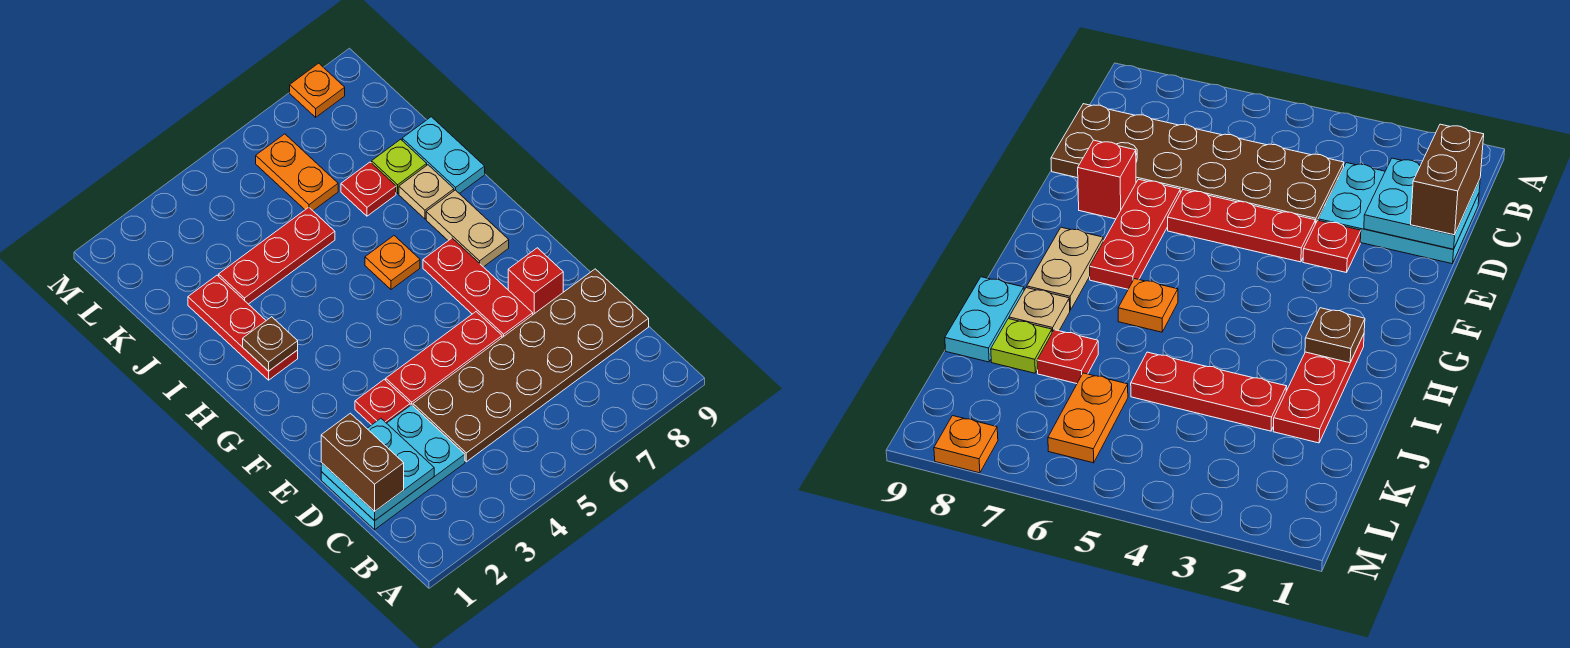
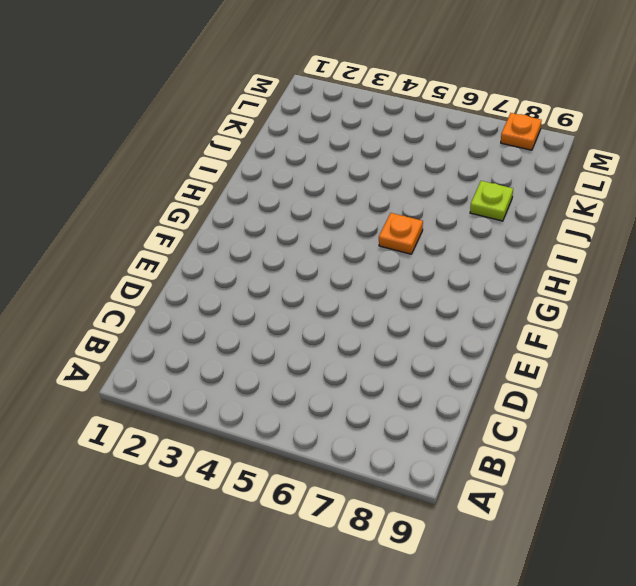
none -> cyan 2x3 plate [321,405,465,530]
none -> brown 2x6 plate [413,269,649,462]
none -> red 1x1 plate [355,379,410,425]

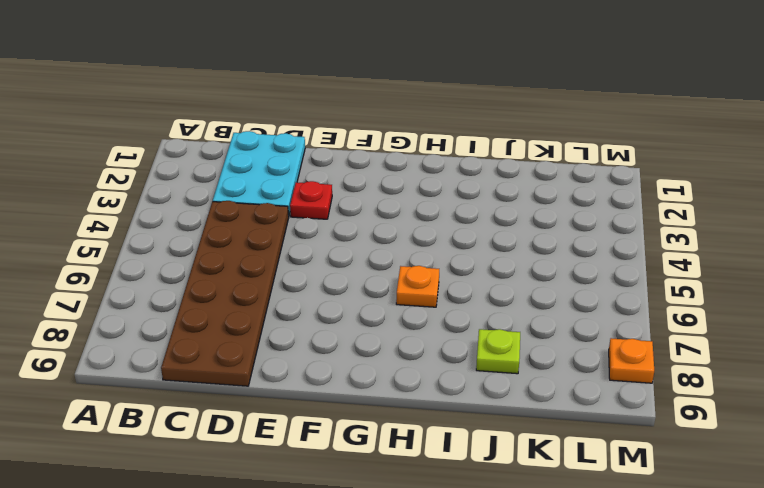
none -> red 1x3 plate [386,312,502,405]
none -> red 1x3 plate [423,238,533,337]
none -> red 1x1 brick [508,248,563,314]

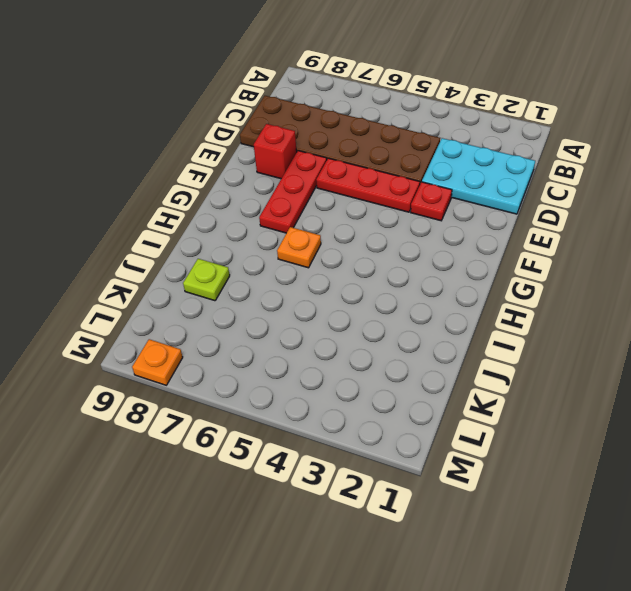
none -> tan 1x2 plate [426,190,509,267]
none -> red 1x3 plate [188,275,298,380]
none -> tan 1x1 plate [399,165,454,219]

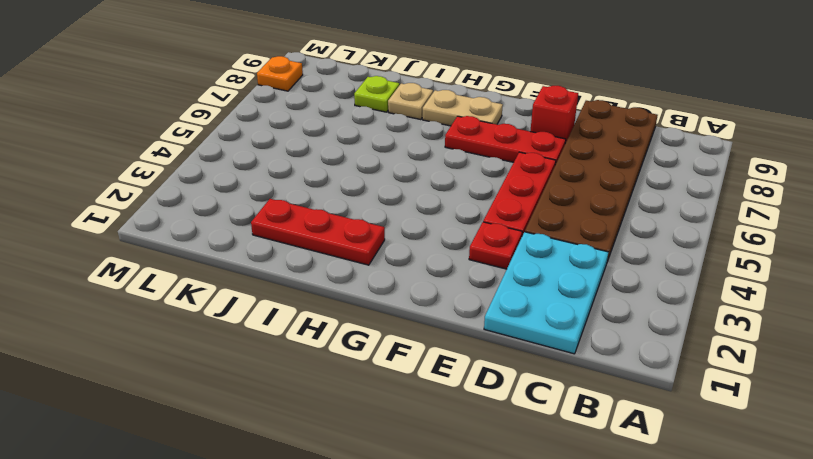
none -> orange 1x1 plate [365,236,420,289]
none -> cyan 1x2 plate [402,117,485,194]
none -> red 1x3 plate [219,207,335,304]

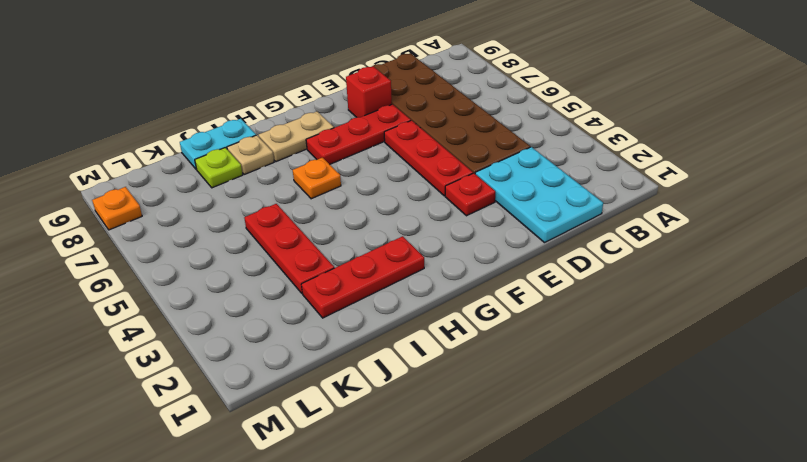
none -> red 1x1 plate [341,162,396,216]
none -> orange 1x2 plate [256,134,338,210]
none -> cyan 2x2 plate [321,418,434,521]

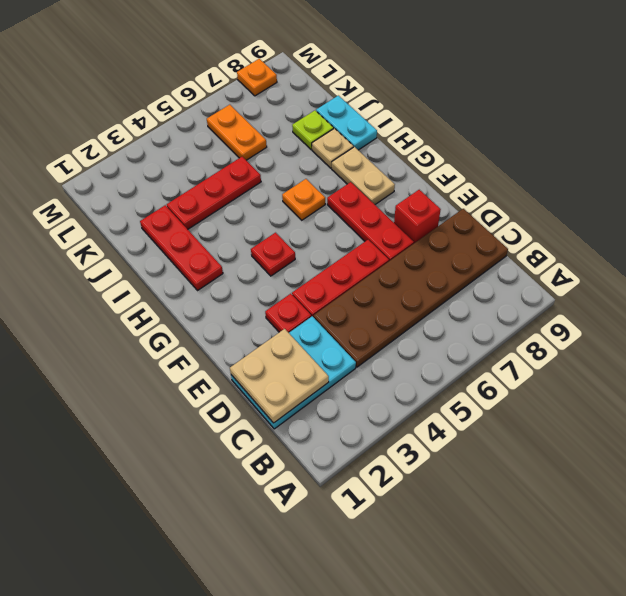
tan 2x2 plate [230,329,329,423] -> cyan 2x2 plate [321,418,434,521]
red 1x1 plate [251,233,295,276] -> red 1x1 plate moved to [341,162,396,216]
none -> brown 1x1 plate [243,317,298,371]
none -> brown 1x2 brick [321,413,404,512]

